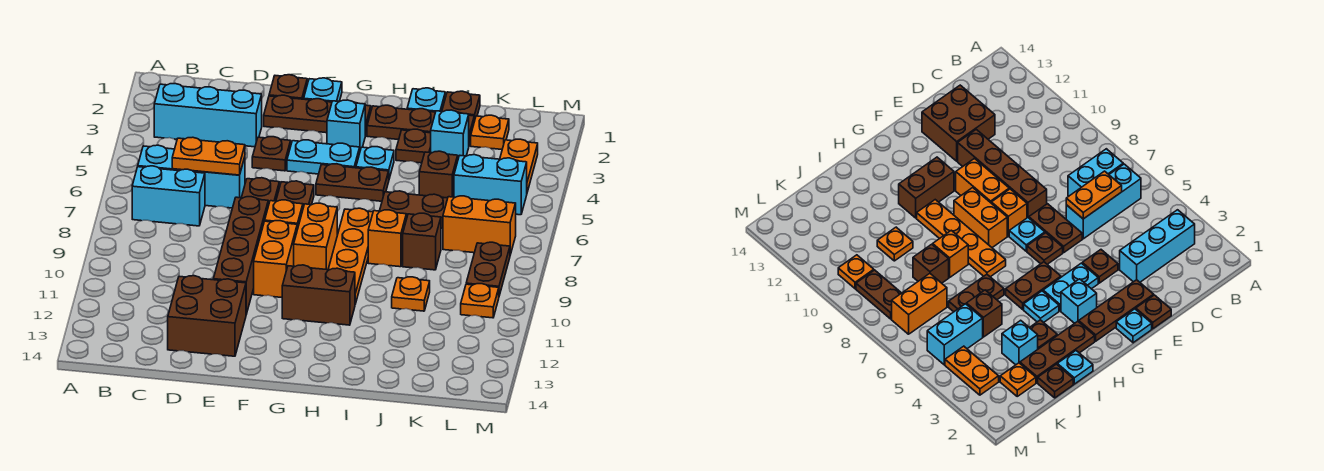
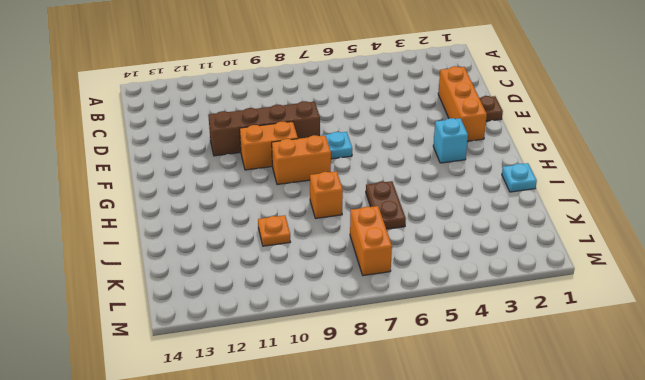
orange 1x3 brick [438,66,487,141] -> brown 1x3 plate [264,95,371,136]
none -> cyan 1x3 brick [154,83,262,147]
none -> cyan 1x3 brick [138,145,245,208]
none -> cyan 1x2 brick [132,166,205,226]
none -> brown 2x2 brick [168,275,246,356]

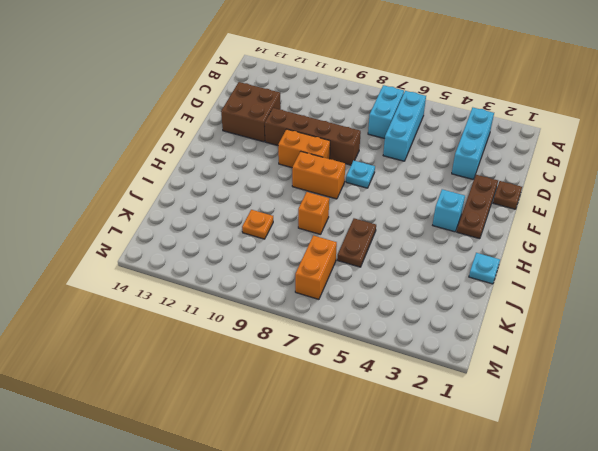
none -> brown 1x1 plate [252,137,291,171]
none -> brown 1x2 plate [241,178,279,206]
none -> cyan 1x1 plate [304,78,342,102]
none -> cyan 1x2 plate [287,140,360,174]

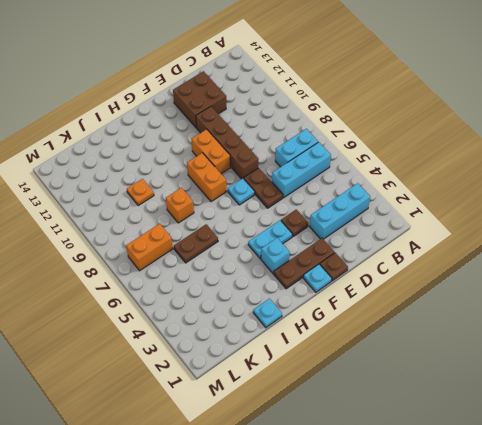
none -> brown 1x1 plate [276,181,314,205]
none -> orange 1x1 brick [265,200,303,229]
none -> brown 1x2 plate [316,164,389,201]
none -> brown 1x2 brick [282,265,355,325]

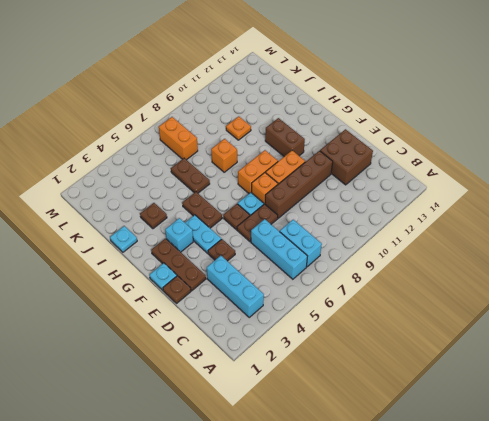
none -> brown 1x3 plate [367,105,474,145]
none -> cyan 1x1 plate [356,147,394,179]
none -> orange 1x4 plate [328,208,373,304]
none -> brown 1x1 plate [442,91,480,121]

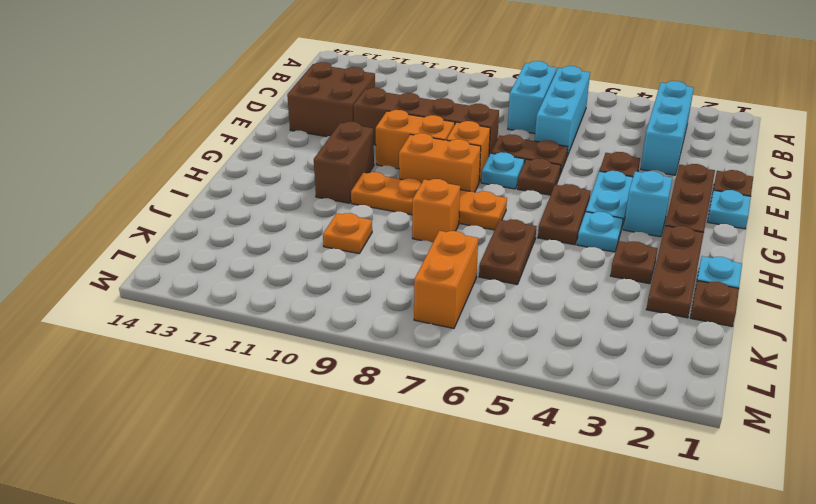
none -> cyan 1x1 brick [431,110,469,158]
none -> brown 1x1 brick [419,151,458,198]
none -> brown 1x1 brick [403,213,441,270]
none -> orange 1x1 plate [471,115,509,149]

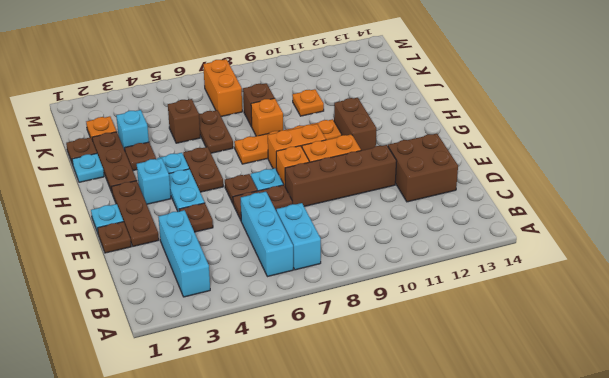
none -> cyan 1x2 brick [454,155,527,215]
none -> orange 1x2 plate [500,139,538,192]
none -> brown 1x2 plate [466,242,510,296]
none -> orange 1x1 plate [461,284,499,318]

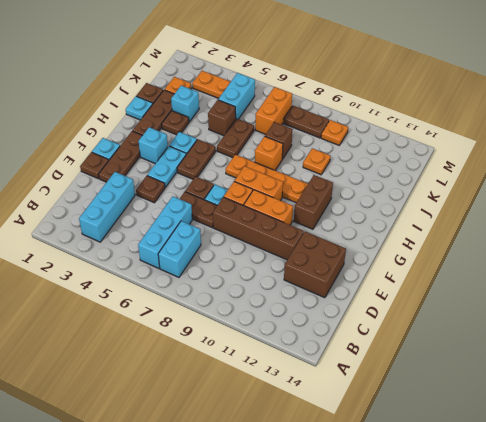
none -> orange 1x2 plate [172,137,245,175]

